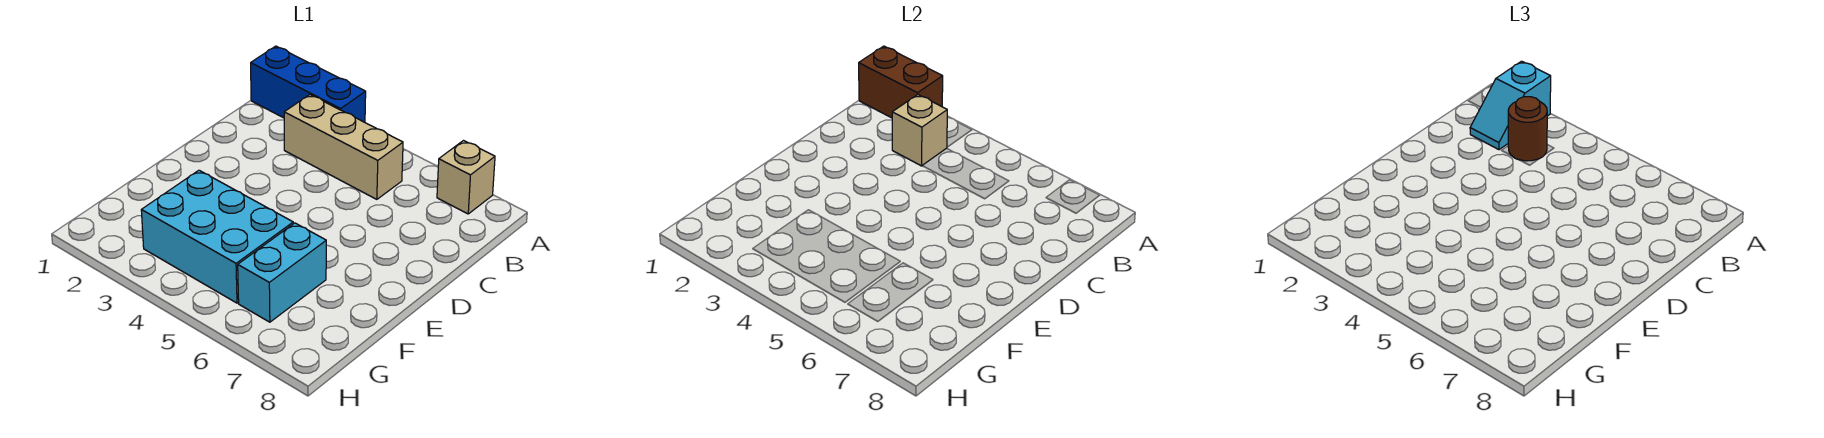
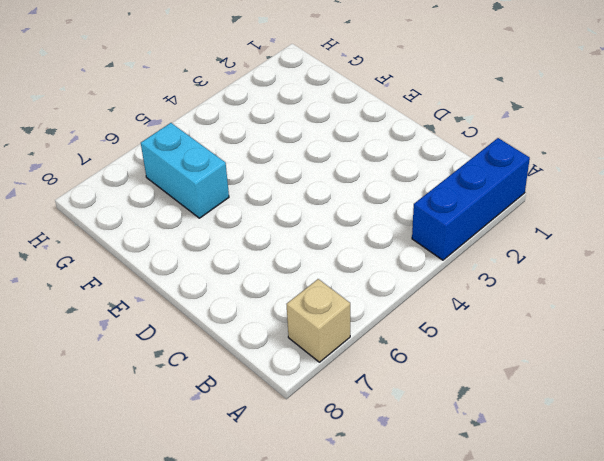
none -> tan 1x3 brick [284,95,403,199]
none -> cyan 2x3 brick [141,170,293,303]

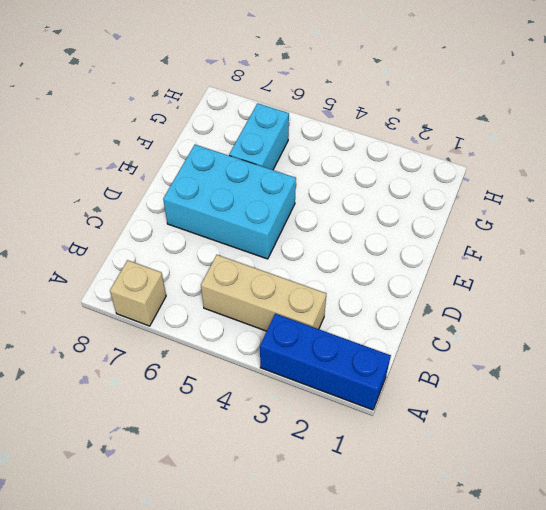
cyan 2x3 brick [163,145,296,259] -> cyan 2x3 brick moved to [141,170,293,303]
none -> brown 1x2 brick [859,46,943,118]
none -> tan 1x1 brick [892,95,947,166]

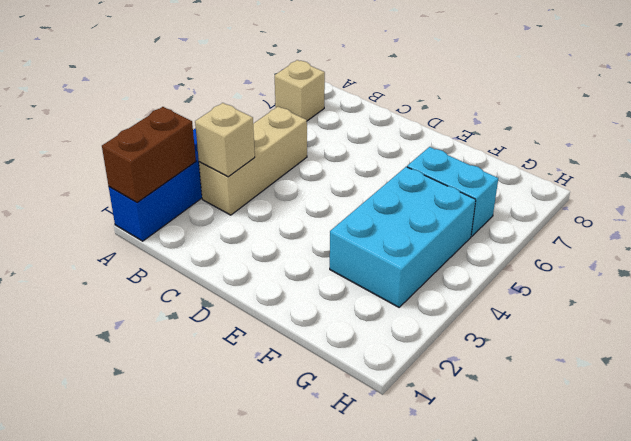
none -> cyan 1x2 slope [1470,61,1551,150]
none -> brown 1x1 round brick [1508,97,1547,161]

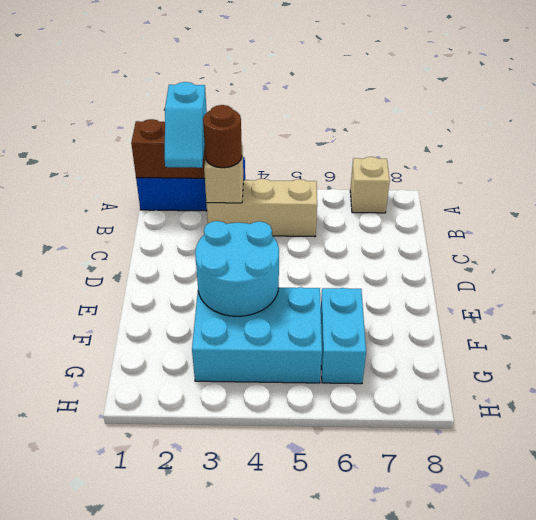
cyan 2x2 round brick [195,221,279,316] -> none

